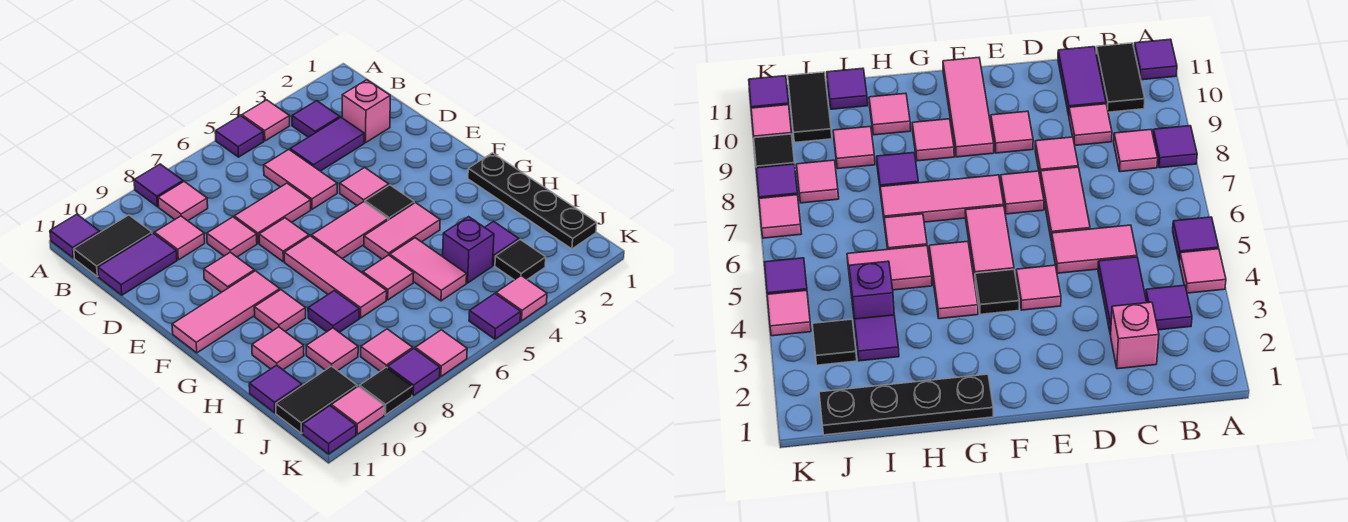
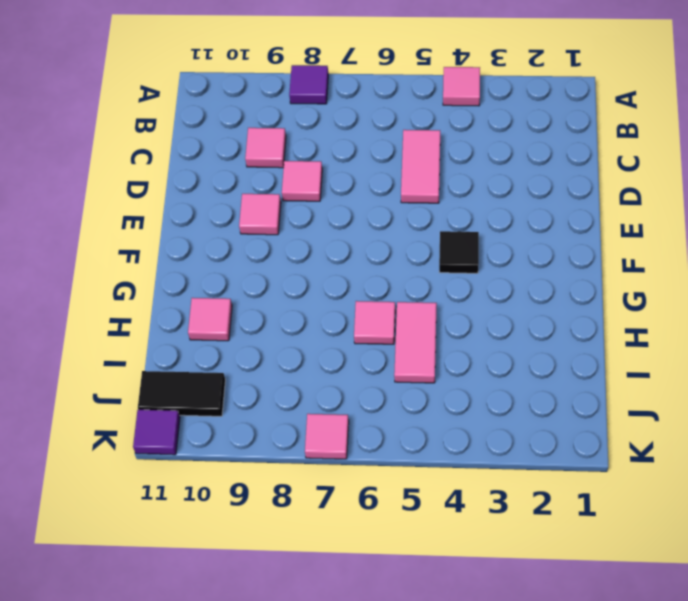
none -> purple 1x1 tile [215,116,264,157]
none -> purple 1x1 tile [50,214,100,258]
none -> purple 1x1 tile [292,101,340,137]
none -> pink 1x1 tile [158,182,208,221]

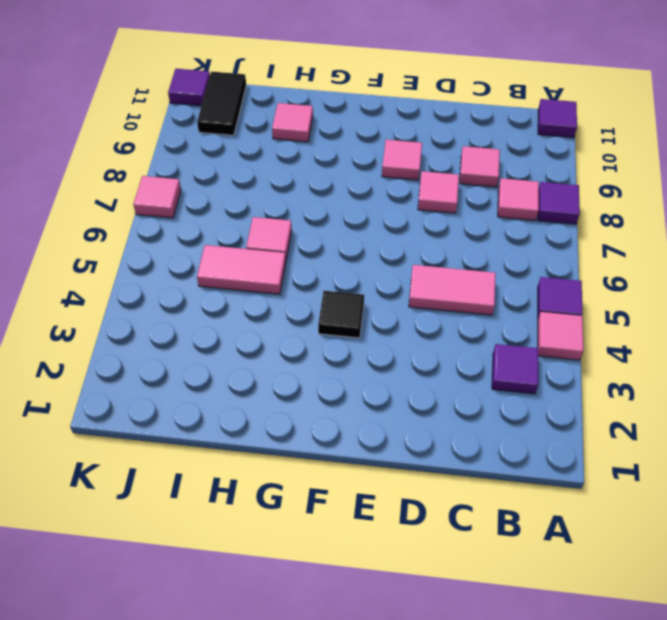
none -> black 1x2 tile [74,215,152,277]
none -> pink 1x1 brick [342,80,390,143]
none -> purple 1x2 tile [290,117,364,171]
none -> purple 1x2 tile [98,233,177,295]

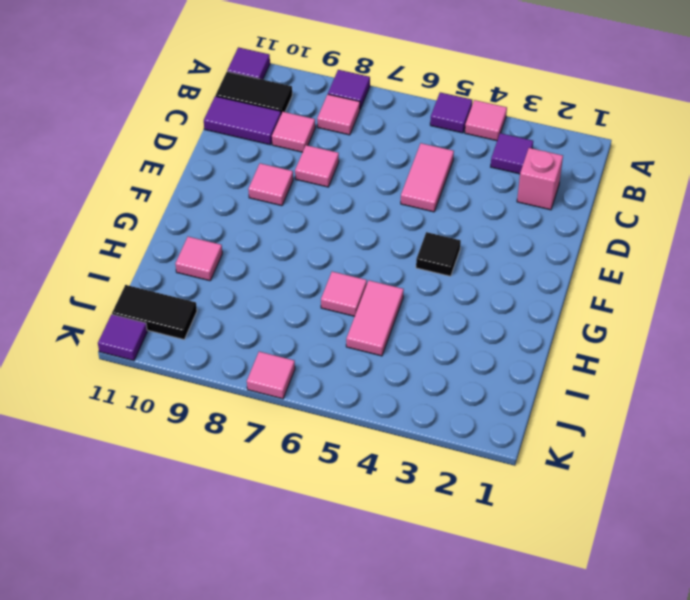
none -> purple 1x2 tile [290,117,364,171]
none -> pink 1x2 tile [234,183,311,243]
none -> pink 1x1 tile [340,168,389,206]
none -> pink 1x1 tile [259,218,309,262]

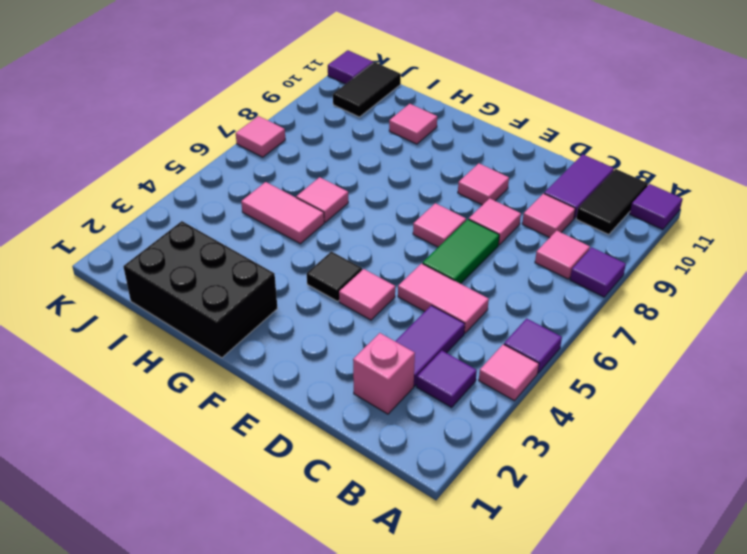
green 1x2 tile [423,219,499,284] -> pink 1x2 tile [234,183,311,243]
black 2x3 brick [123,221,278,358] -> black 1x4 plate [468,153,597,249]
none -> pink 1x2 tile [312,202,388,259]
none -> pink 1x3 tile [284,236,387,318]
none -> pink 1x3 tile [172,271,280,353]
none -> pink 1x2 tile [364,203,440,259]

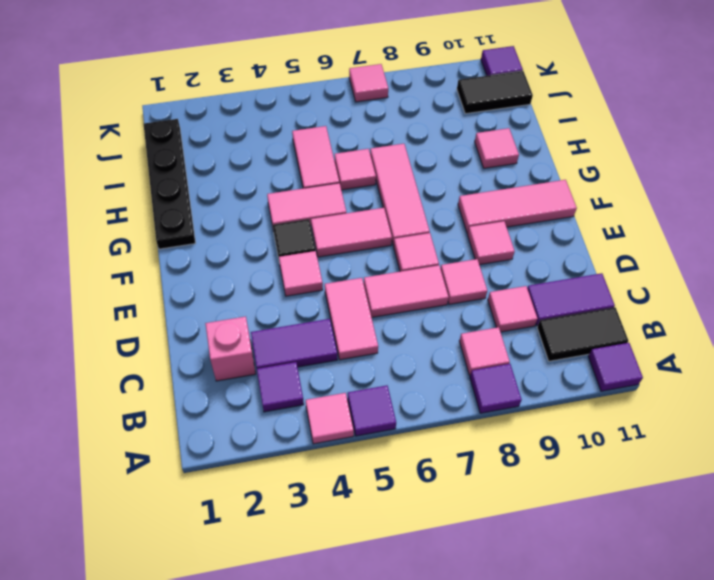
none -> pink 1x1 tile [254,290,306,332]
none -> purple 1x1 tile [308,291,359,332]
none -> purple 1x1 tile [485,221,519,265]
none -> purple 1x1 brick [443,217,494,283]

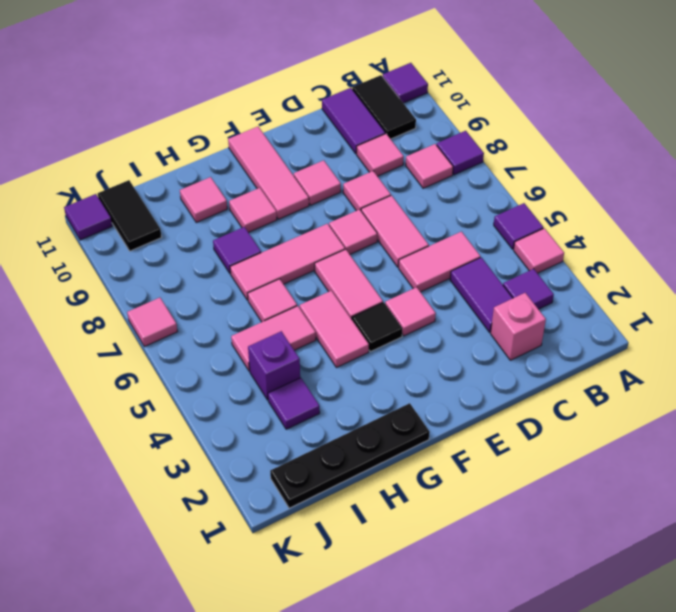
none -> pink 1x1 tile [306,328,358,371]
none -> purple 1x1 tile [249,365,302,413]
none -> black 1x1 tile [495,240,546,280]
none -> pink 1x1 tile [361,329,413,371]

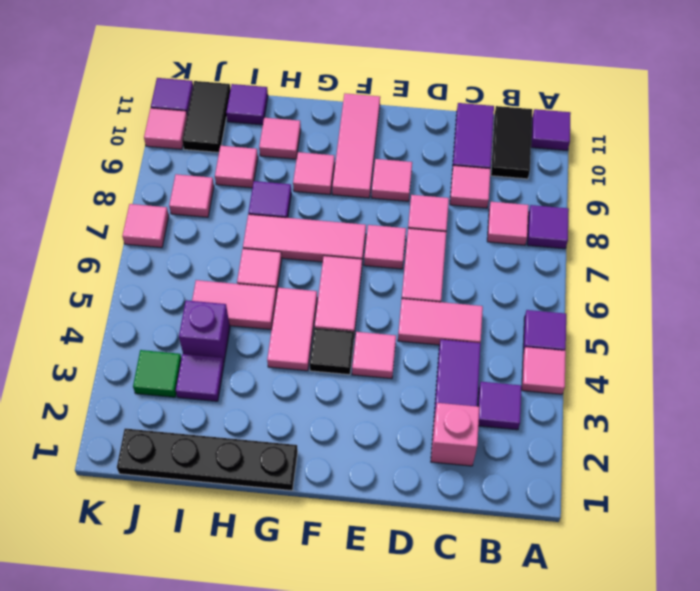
green 1x1 tile [133,350,182,397] -> black 1x1 tile [495,240,546,280]
none -> pink 1x1 tile [496,276,547,321]
none -> purple 1x1 tile [469,294,521,339]
none -> purple 1x1 tile [388,349,440,396]
none -> black 1x1 tile [360,367,412,415]

